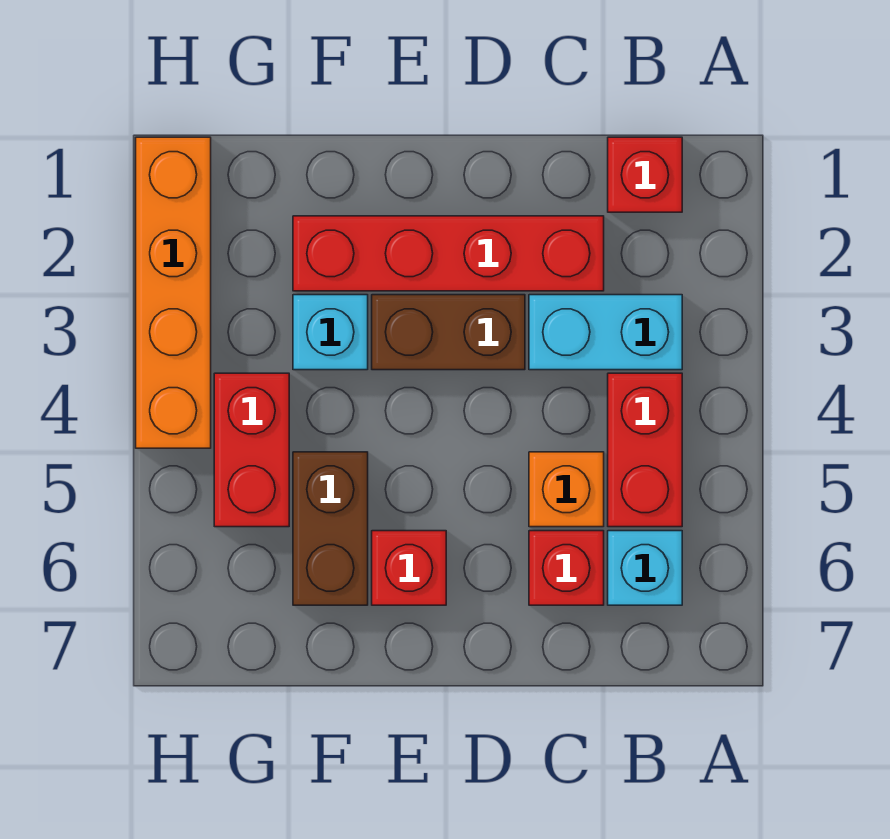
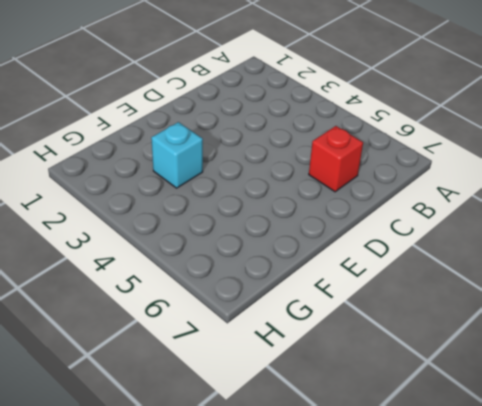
none -> red 1x1 brick [608,137,682,212]
none -> cyan 1x2 brick [529,295,682,370]
none -> red 1x2 brick [608,373,682,527]

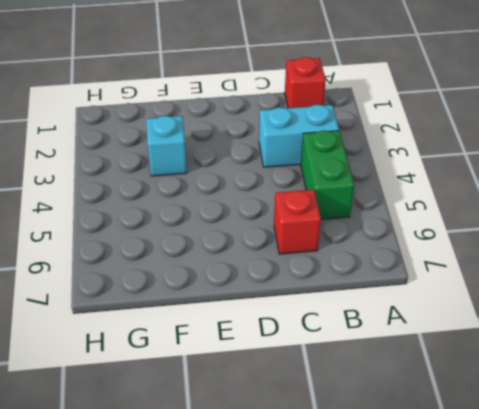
green 1x2 brick [301,130,354,220] -> red 1x2 brick [608,373,682,527]
none -> cyan 1x1 brick [608,531,682,605]
none -> red 1x4 brick [293,216,604,291]
none -> orange 1x1 brick [529,452,604,527]

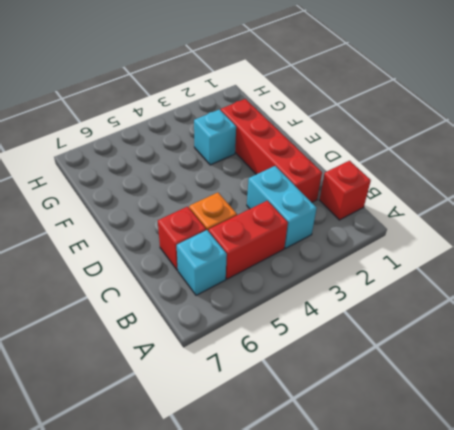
none -> brown 1x2 brick [372,295,525,370]
none -> red 1x1 brick [372,531,446,605]
none -> brown 1x2 brick [293,452,368,605]

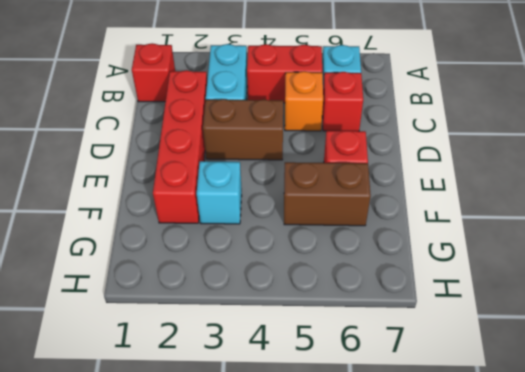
brown 1x2 brick [203,99,283,160] -> brown 1x2 brick turned to [372,295,525,370]
none -> red 1x2 brick [214,373,289,527]
none -> orange 1x4 brick [136,137,211,448]

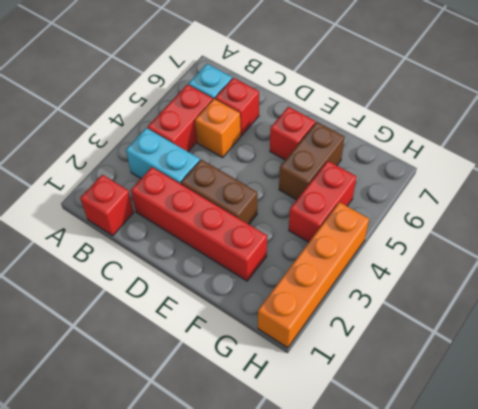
none -> cyan 1x1 brick [293,295,368,370]

